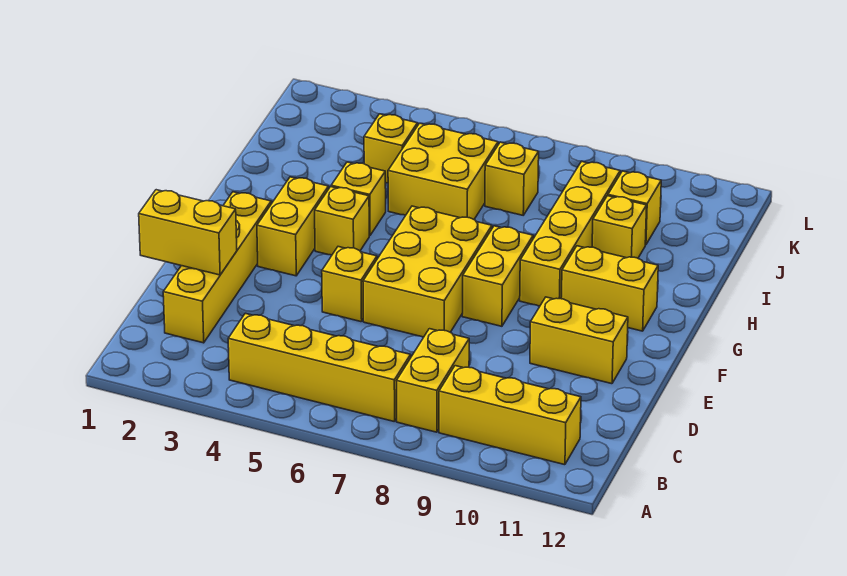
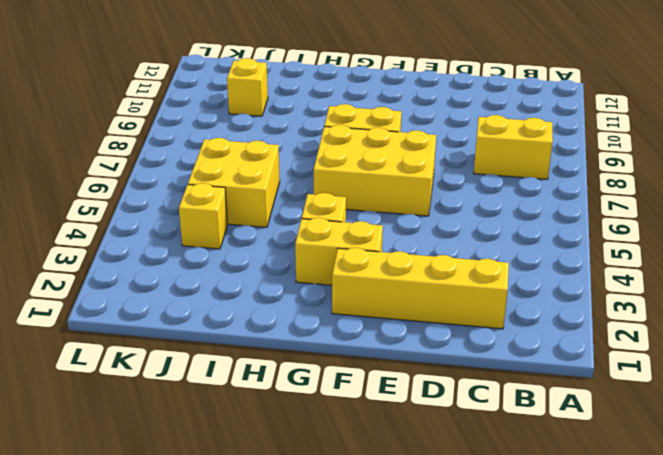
none -> yellow 1x4 brick [228,313,411,422]
none -> yellow 1x3 brick [439,366,581,465]
none -> yellow 1x1 brick [322,247,377,322]

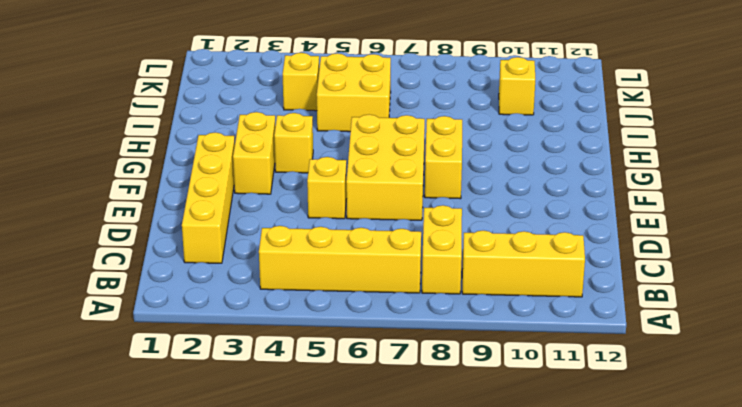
none -> yellow 1x2 brick [530,297,628,384]
none -> yellow 1x4 brick [520,161,620,306]
none -> yellow 1x2 brick [561,246,658,331]

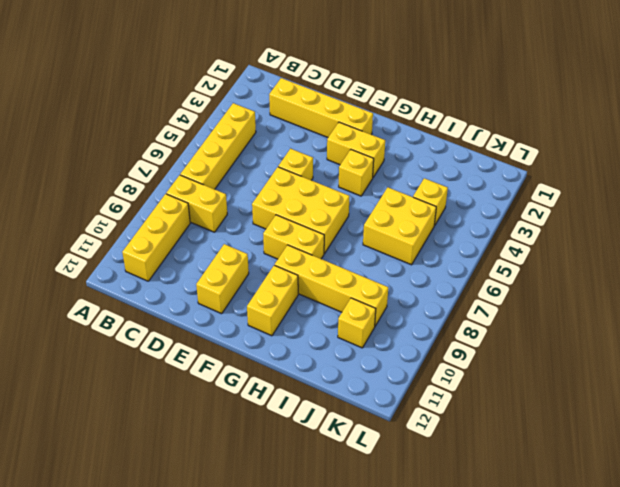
none -> yellow 1x1 brick [331,162,386,236]
none -> yellow 1x1 brick [592,196,647,258]
none -> yellow 1x1 brick [485,142,539,215]

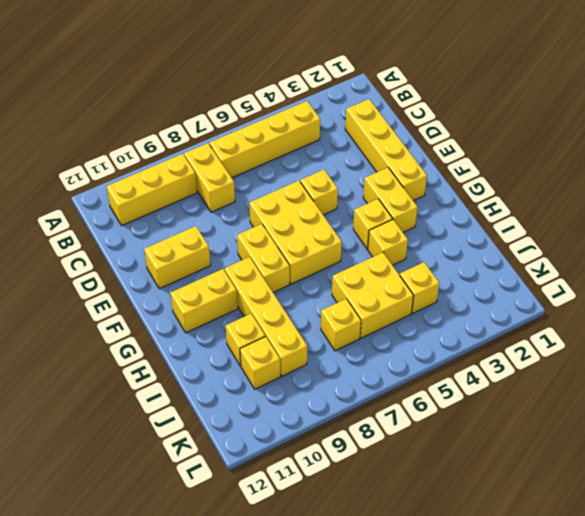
none -> yellow 1x2 brick [139,190,237,275]

